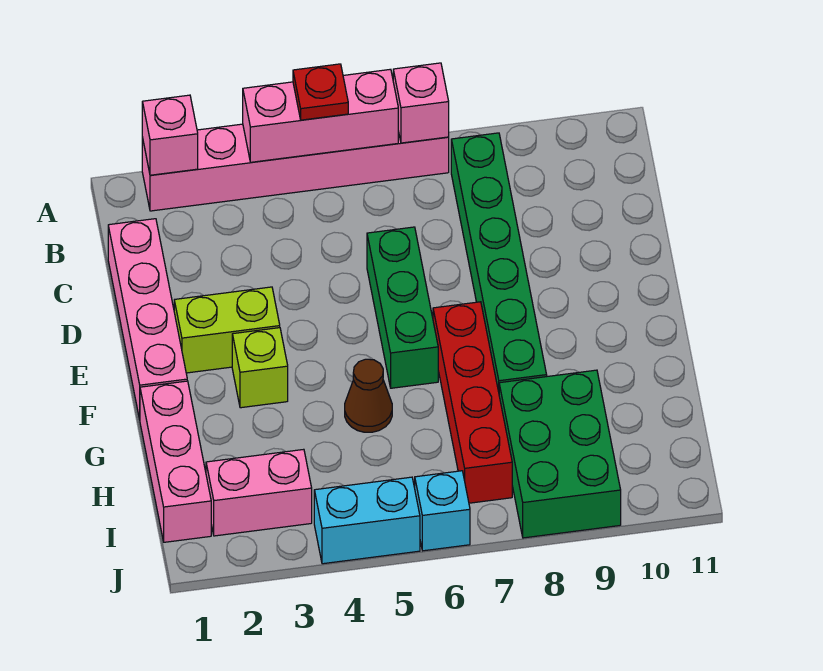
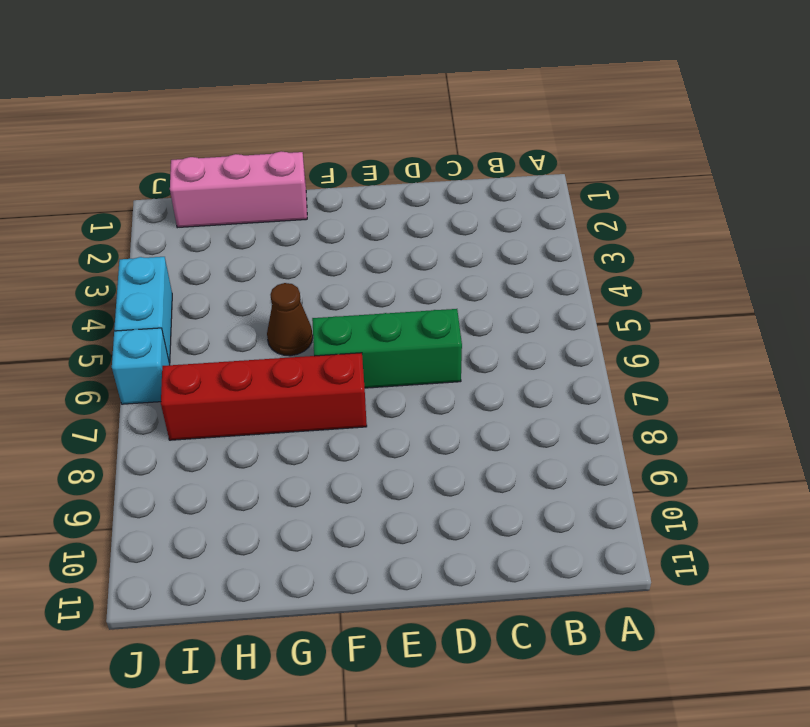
none -> pink 1x6 brick [142,124,449,211]
none -> green 1x6 brick [451,133,547,391]
none -> pink 1x4 brick [108,219,187,419]

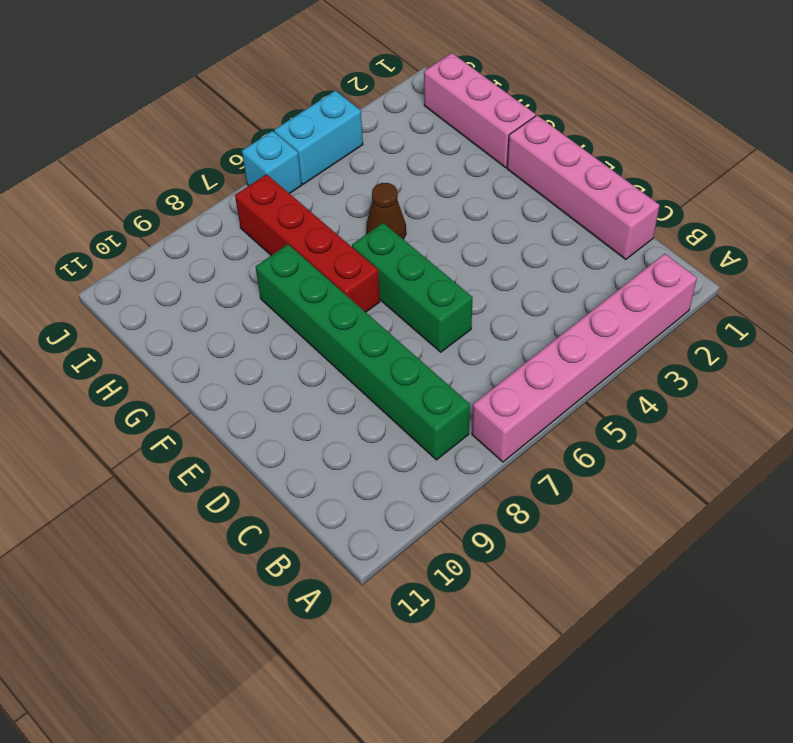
none -> lime 1x2 brick [174,287,280,373]
none -> lime 1x1 brick [232,328,288,408]
none -> green 2x3 brick [499,370,621,538]

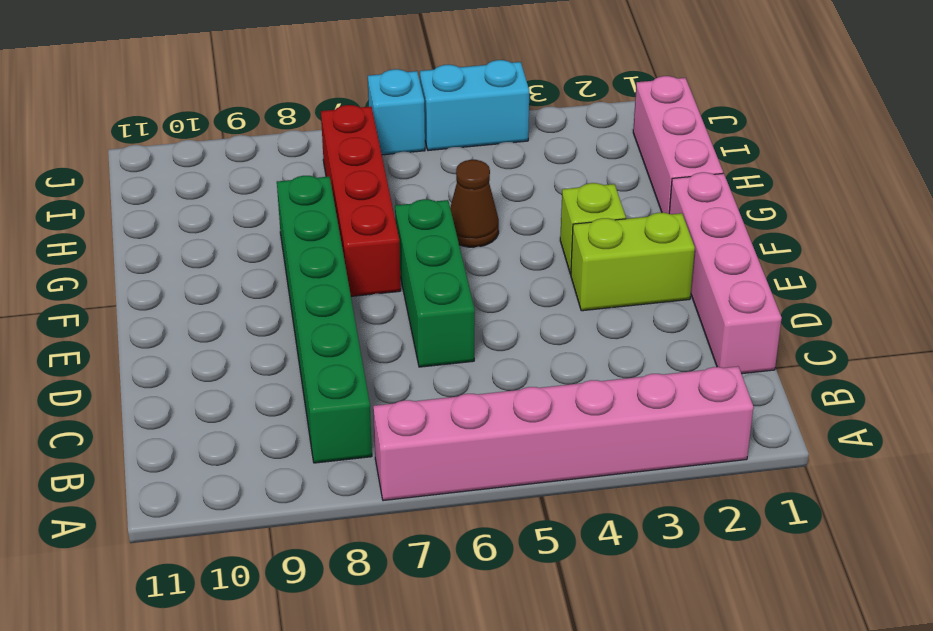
none -> green 2x3 brick [499,370,621,538]
none -> pink 1x2 brick [206,449,312,536]
none -> pink 1x1 brick [142,95,198,175]

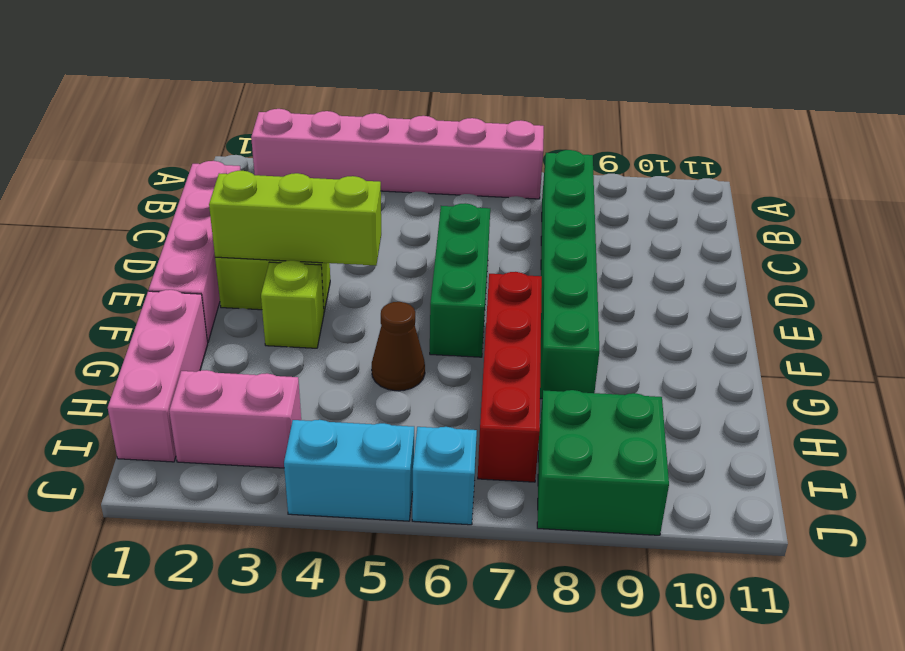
lime 1x3 brick [209,171,381,265] -> none
green 2x2 brick [537,390,669,535] -> green 2x3 brick [499,370,621,538]
none -> pink 1x1 brick [142,95,198,175]
none -> pink 1x3 brick [243,69,398,162]
none -> pink 1x1 brick [393,63,449,143]

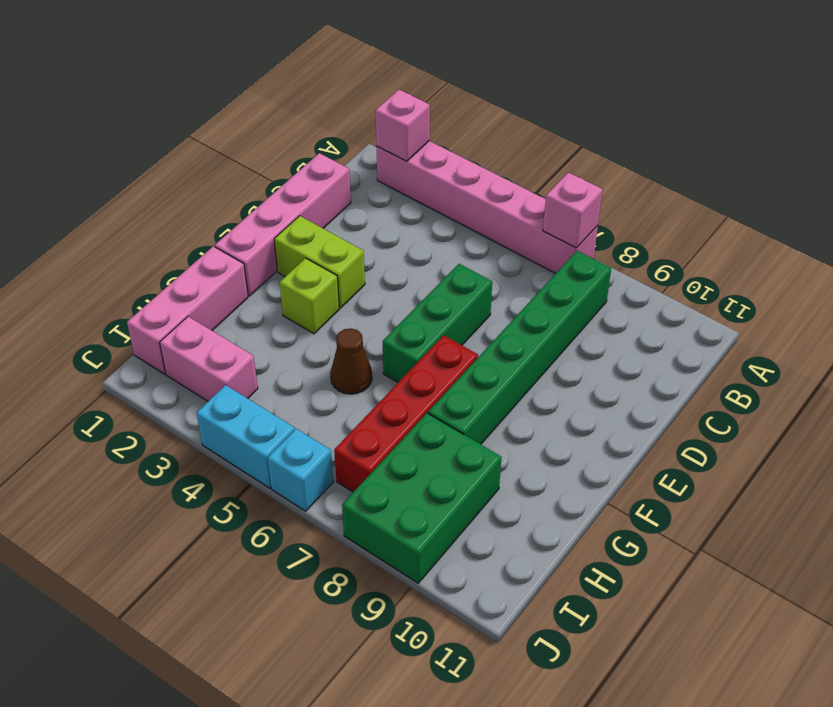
none -> pink 1x3 brick [243,69,398,162]
none -> red 1x1 plate [293,64,348,120]

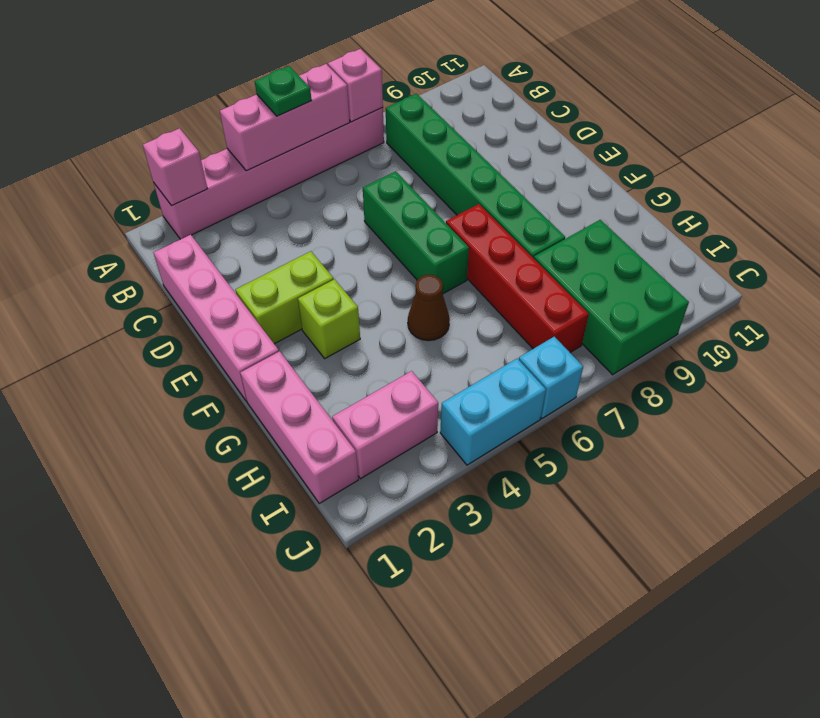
green 1x1 plate [255,66,311,116] -> red 1x1 plate [293,64,348,120]

